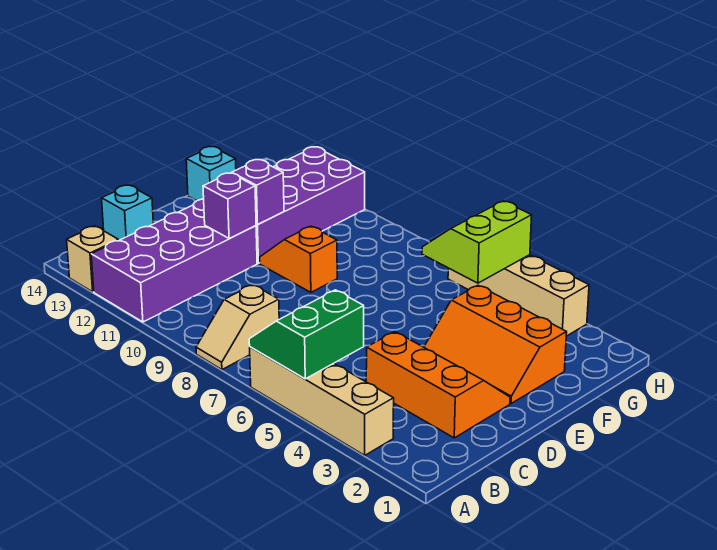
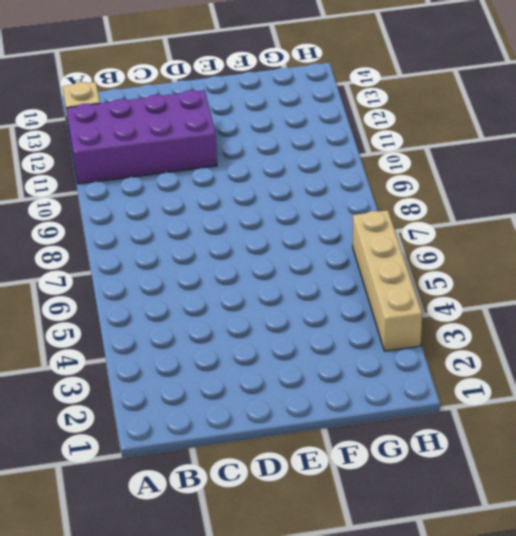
none -> tan 1x4 brick [250,347,394,455]
none -> tan 1x2 slope [196,285,279,370]
none -> orange 2x3 slope [366,332,510,438]

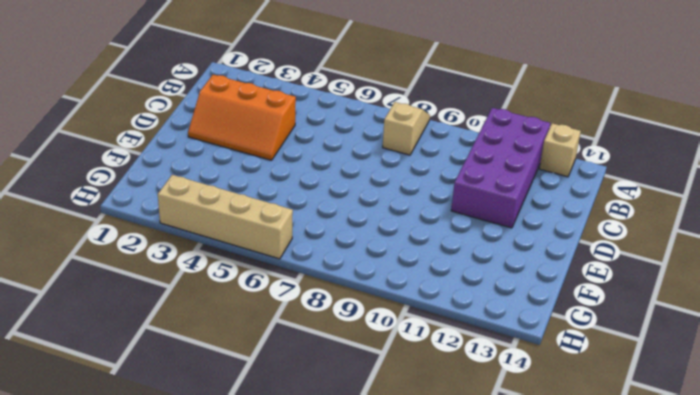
none -> tan 1x4 brick [250,347,394,455]
none -> cyan 1x1 brick [102,185,153,240]
none -> orange 2x3 slope [424,285,567,404]

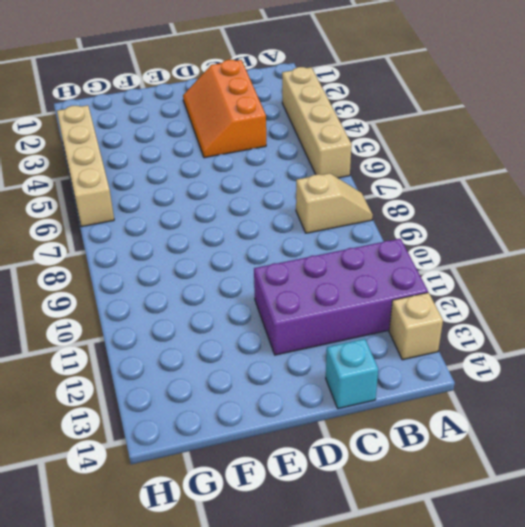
none -> orange 2x3 slope [424,285,567,404]
none -> orange 1x2 slope [260,226,337,292]
none -> purple 2x4 brick [256,147,365,263]

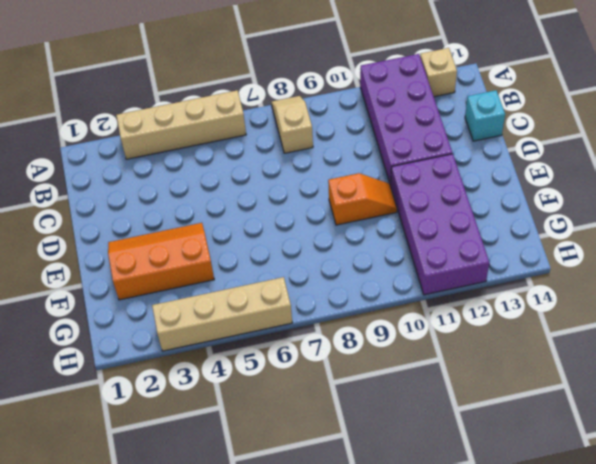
none -> orange 2x3 slope [366,332,510,438]
none -> cyan 1x1 brick [186,147,236,201]
none -> green 2x2 slope [249,290,364,379]

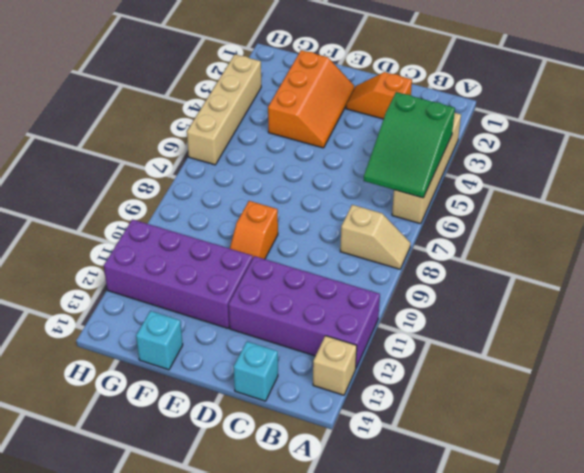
green 2x3 slope [363,92,455,198] -> green 2x2 slope [249,290,364,379]
orange 1x2 slope [346,72,412,119] -> orange 2x3 slope [366,332,510,438]
none -> purple 1x1 brick [203,173,256,238]
none -> purple 1x1 brick [232,160,284,224]
none -> lime 2x2 slope [422,201,532,283]

